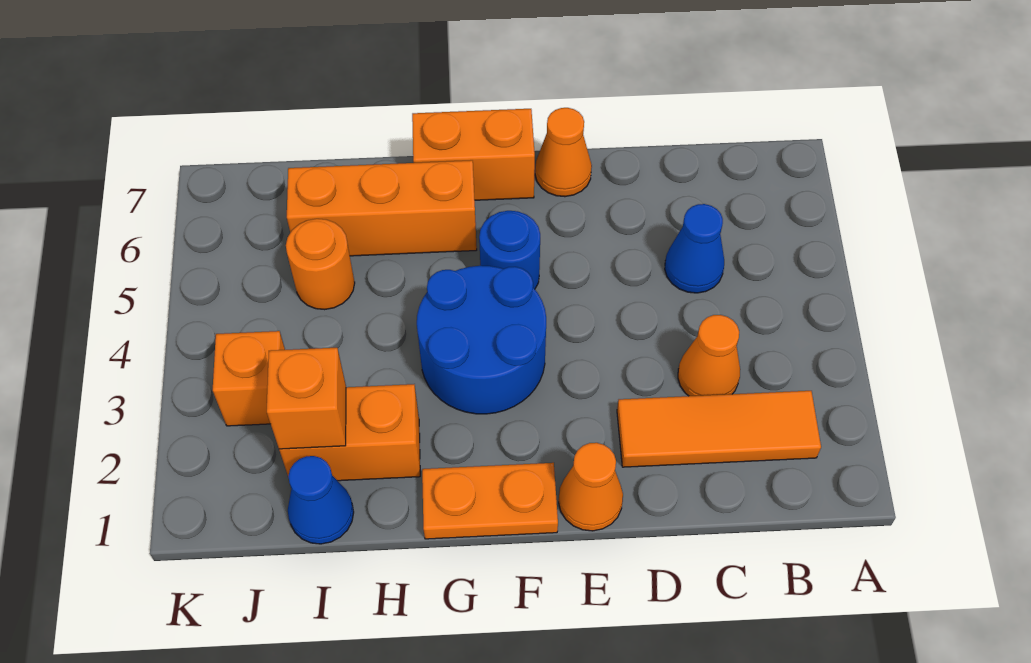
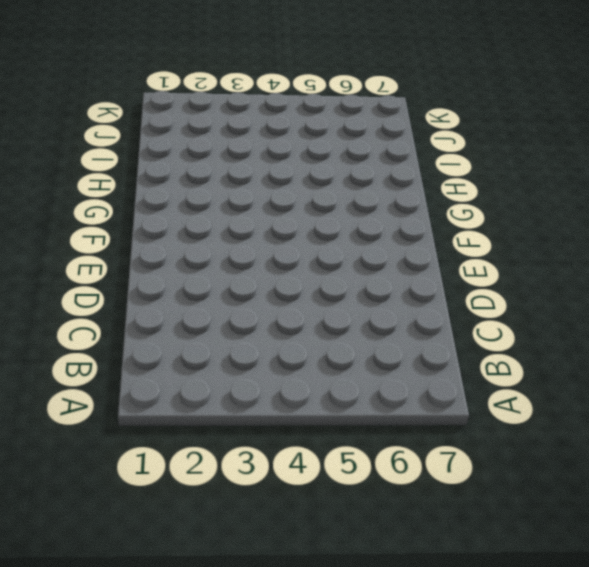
none -> orange 1x3 tile [617,391,821,467]
none -> orange 1x1 cone [678,315,740,396]
none -> blue 1x1 cone [665,204,724,293]

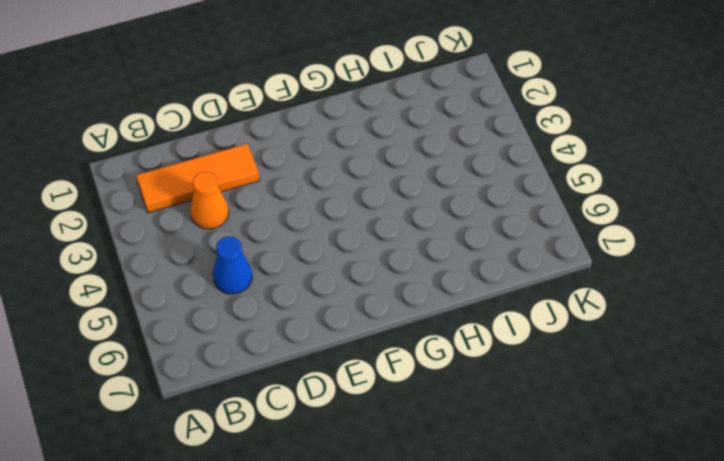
none -> orange 1x1 cone [559,443,623,531]
none -> orange 1x1 cone [535,108,592,197]
none -> orange 1x2 plate [422,463,558,539]

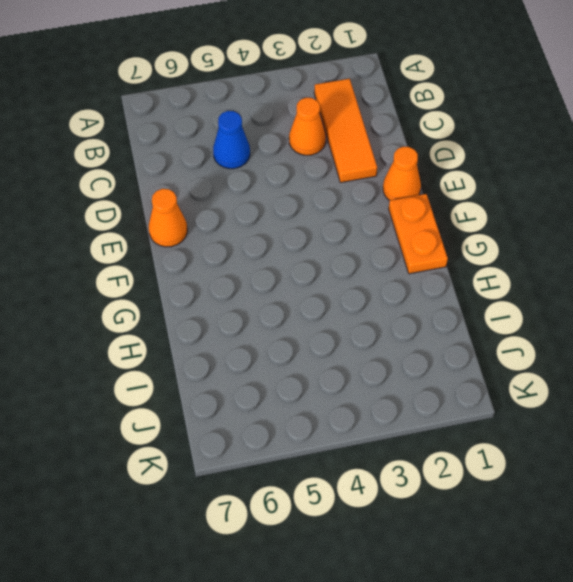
none -> blue 2x2 round brick [417,266,546,414]
none -> blue 1x1 round brick [479,211,540,289]
none -> orange 1x2 brick [412,109,535,200]

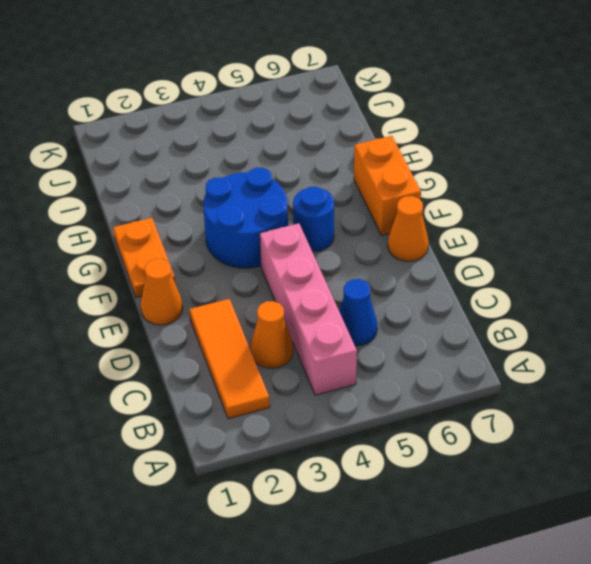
pink 1x4 brick [260,223,357,395] -> none
none -> orange 1x3 brick [287,160,477,256]
none -> orange 1x2 brick [279,384,420,481]
none -> blue 1x1 cone [288,456,354,544]

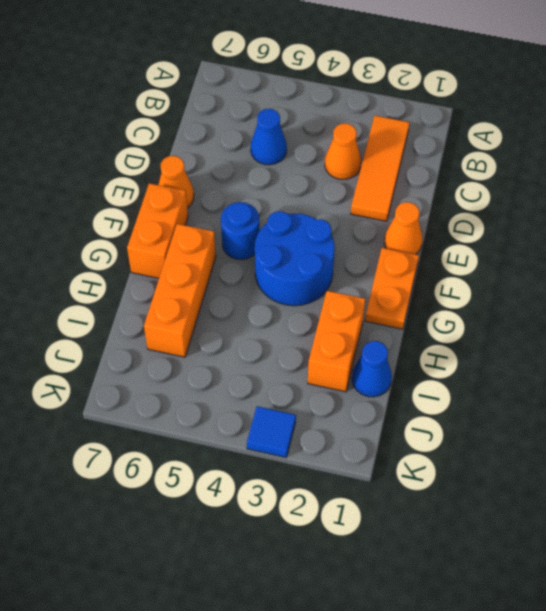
blue 1x1 tile [247,406,296,457] -> none
none -> orange 1x1 round brick [286,219,355,310]
none -> orange 1x1 brick [213,331,285,426]
none -> orange 1x1 brick [267,348,346,449]

